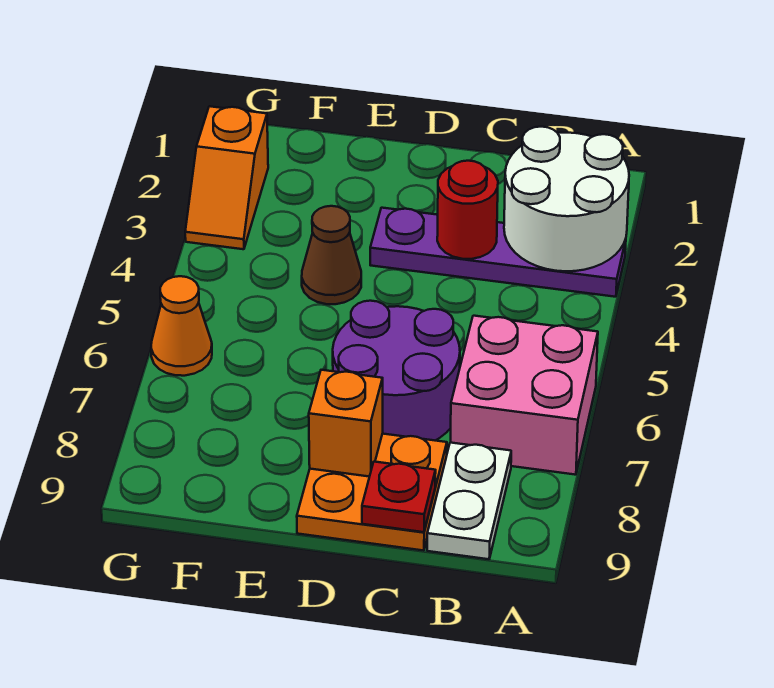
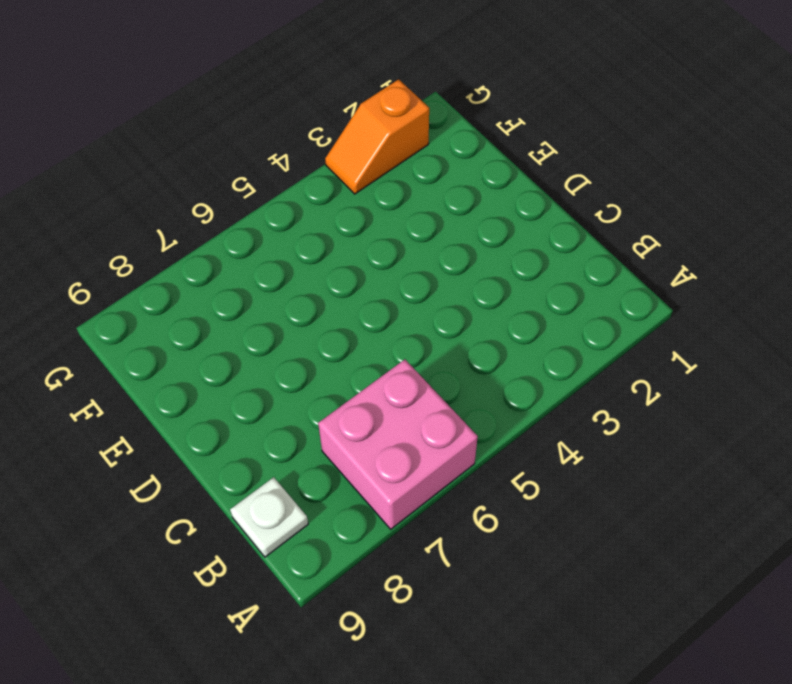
white 1x1 plate [230,477,308,557] -> white 1x2 plate [427,443,511,559]
none -> purple 1x4 plate [370,208,626,297]
none -> purple 2x2 round brick [333,301,460,441]
none -> orange 2x2 plate [297,434,447,551]

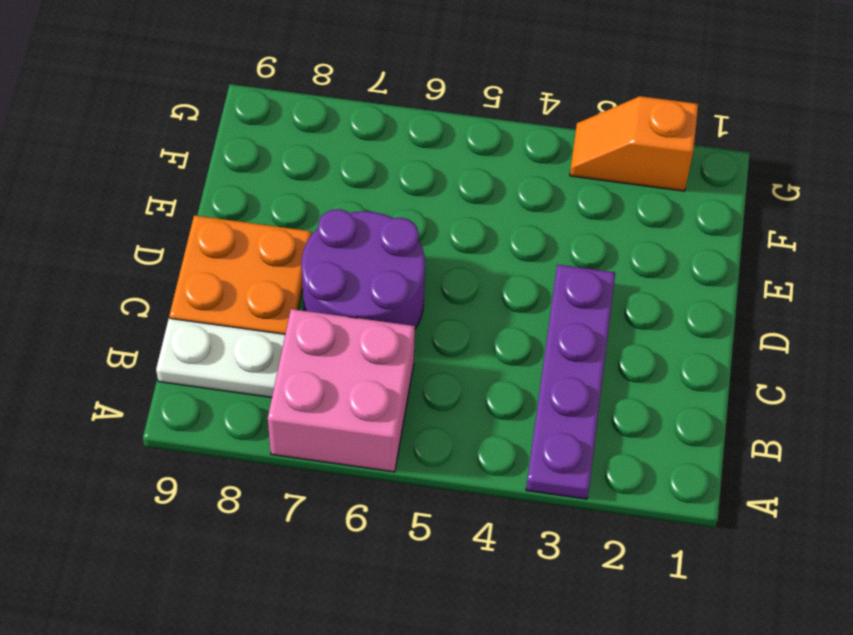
none -> brown 1x1 cone [302,206,361,304]
none -> orange 1x1 cone [151,276,212,376]
none -> white 2x2 round brick [504,127,629,271]

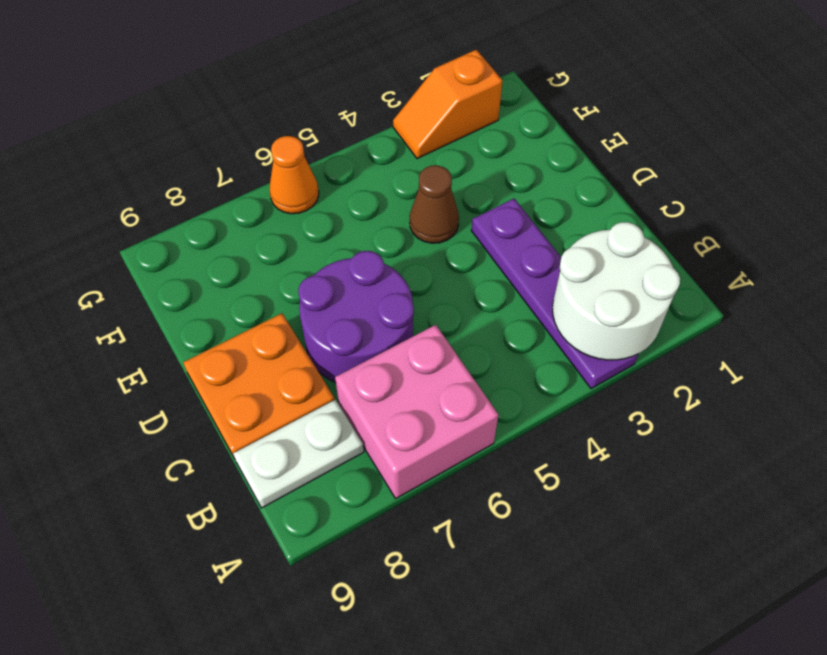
none -> red 1x1 round brick [437,161,498,259]
none -> red 1x1 plate [362,462,436,532]
none -> orange 1x1 brick [309,370,383,477]

